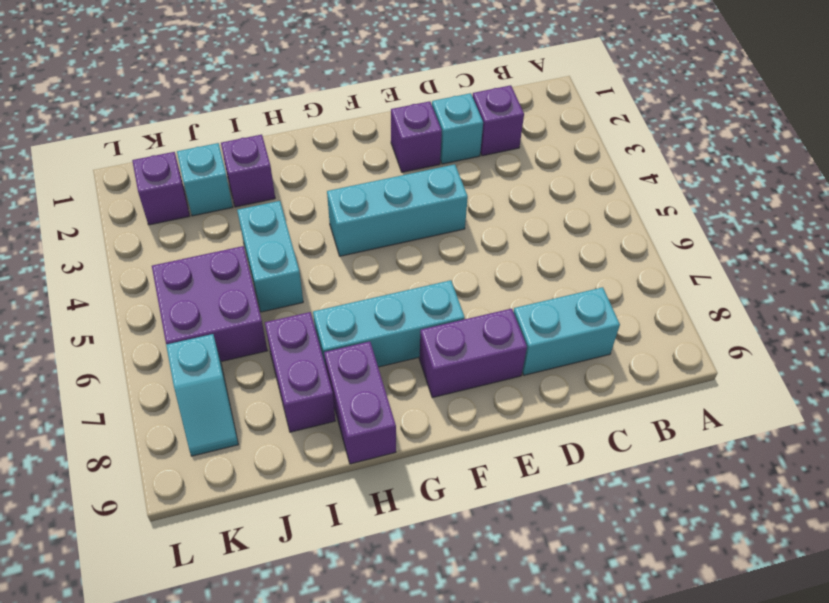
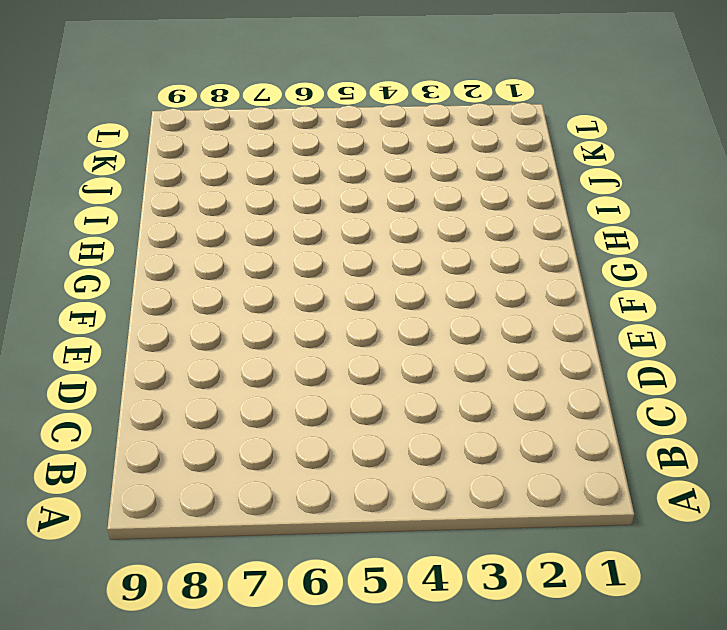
none -> purple 1x1 brick [473,85,524,156]
none -> cyan 1x2 brick [514,287,620,375]
none -> cyan 1x1 brick [432,93,483,164]

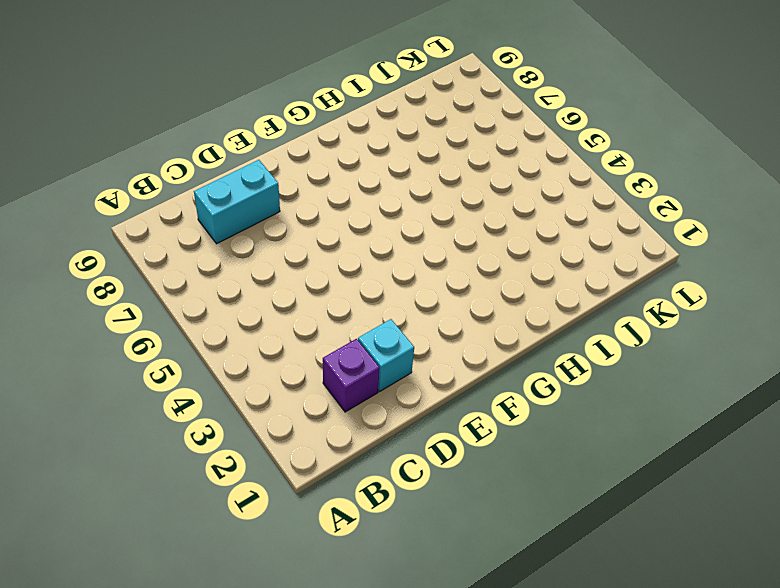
none -> purple 1x1 brick [391,101,442,172]
none -> cyan 1x3 brick [327,164,468,256]
none -> purple 1x2 brick [419,309,527,398]

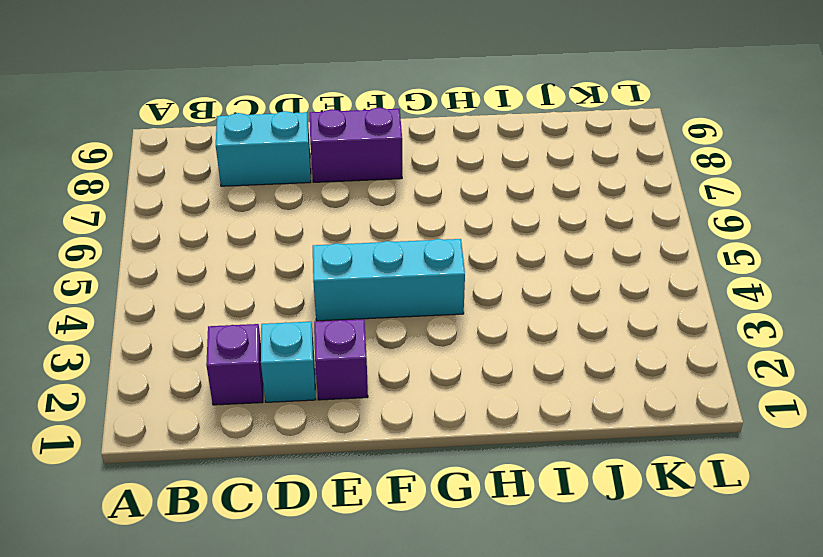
none -> cyan 1x3 brick [313,280,465,367]
none -> purple 1x2 brick [324,342,396,464]
none -> purple 1x1 brick [221,135,275,207]

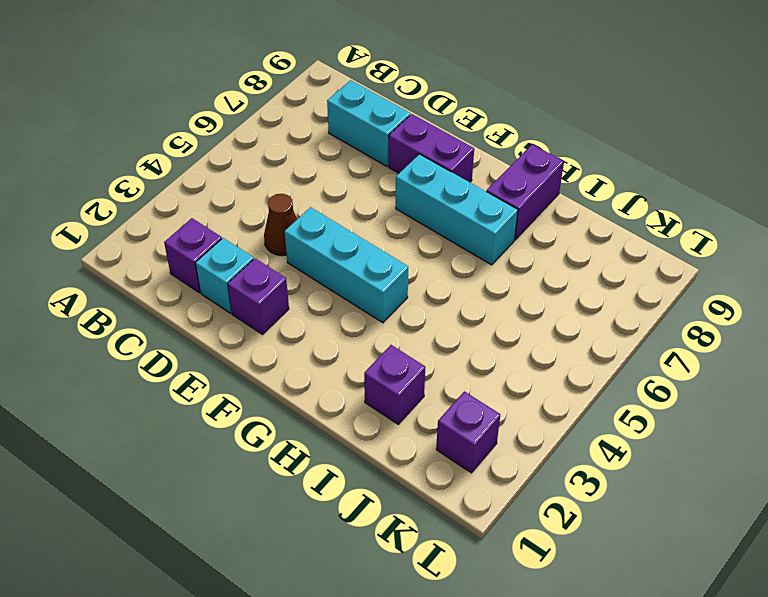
brown 1x1 cone [264,194,297,256] -> none
none -> cyan 1x2 brick [237,201,303,312]
none -> purple 1x2 brick [265,312,336,432]
none -> cyan 1x1 brick [177,143,233,216]

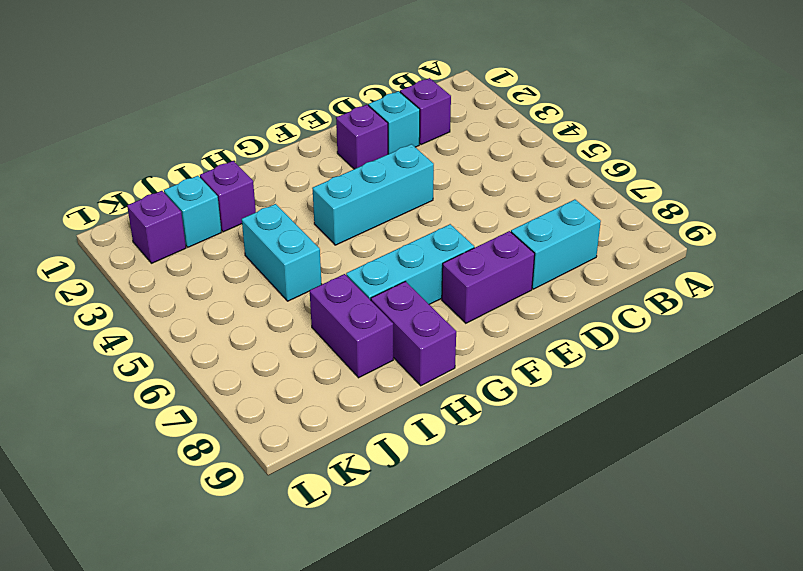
none -> purple 2x2 brick [152,246,268,362]
none -> cyan 1x2 slope [166,334,238,456]

